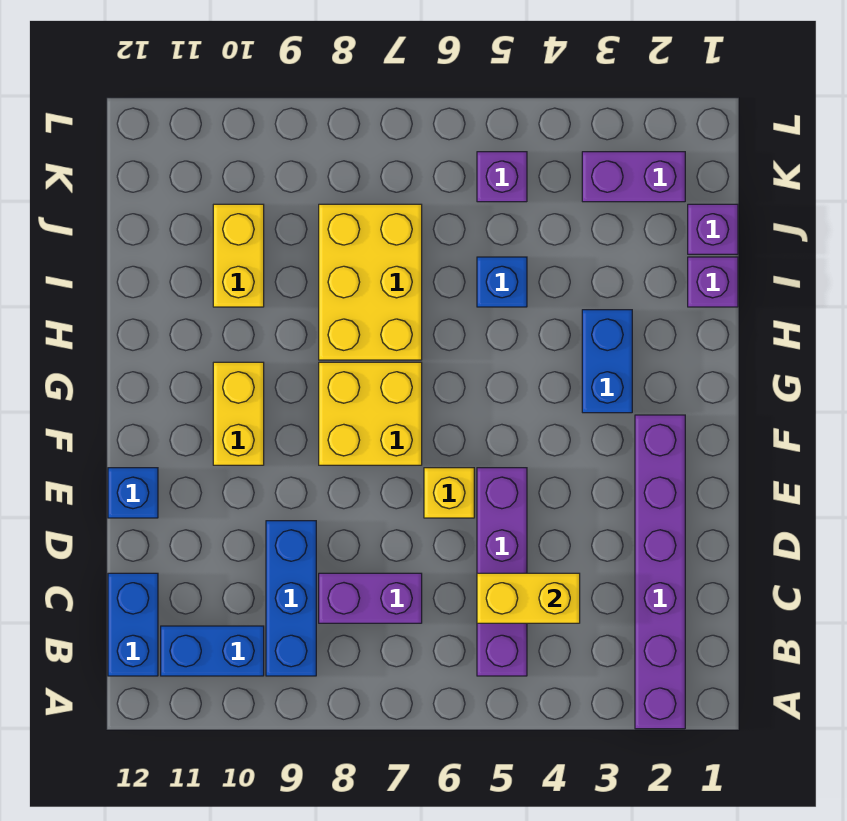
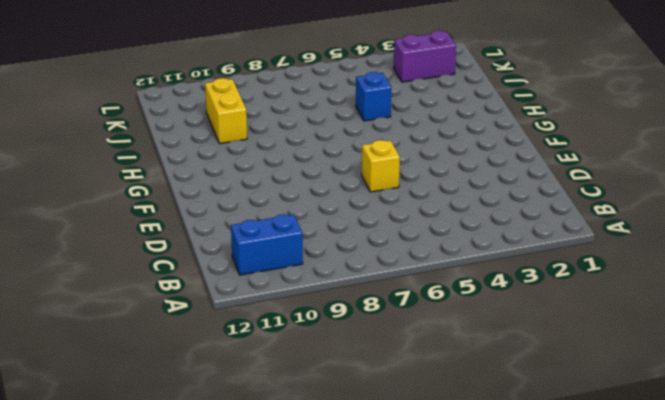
none -> purple 1x6 brick [635,415,685,729]
none -> purple 1x4 brick [477,468,527,676]
none -> blue 1x3 brick [266,521,316,676]

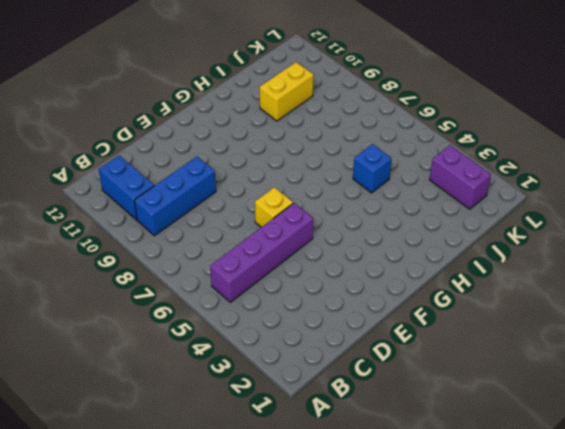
none -> purple 1x6 brick [635,415,685,729]
none -> blue 1x2 brick [108,573,158,676]
none -> purple 1x2 brick [319,573,422,623]

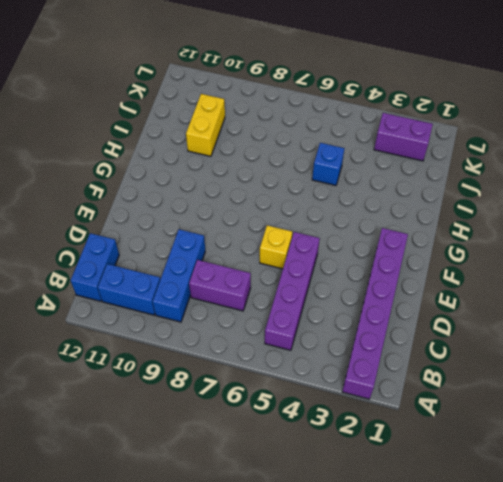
none -> blue 1x1 brick [108,468,158,518]
none -> yellow 2x2 brick [319,362,422,465]
none -> yellow 1x2 brick [213,362,264,465]

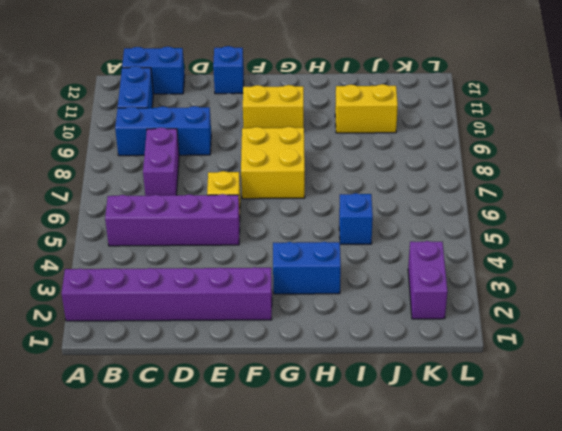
none -> yellow 2x3 brick [319,204,422,360]
none -> purple 1x1 brick [688,257,738,307]
none -> purple 1x1 brick [688,204,738,254]

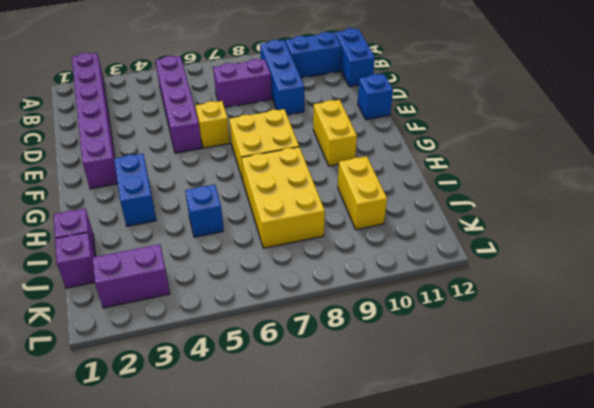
none -> purple 1x1 brick [477,152,527,202]
none -> yellow 1x2 brick [477,573,580,623]

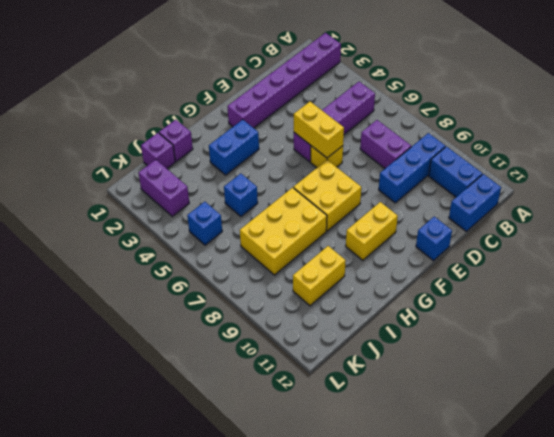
yellow 1x2 brick [294,102,344,158] -> yellow 1x2 brick moved to [477,573,580,623]
blue 1x1 brick [187,202,222,245] -> purple 1x1 brick [477,152,527,202]

